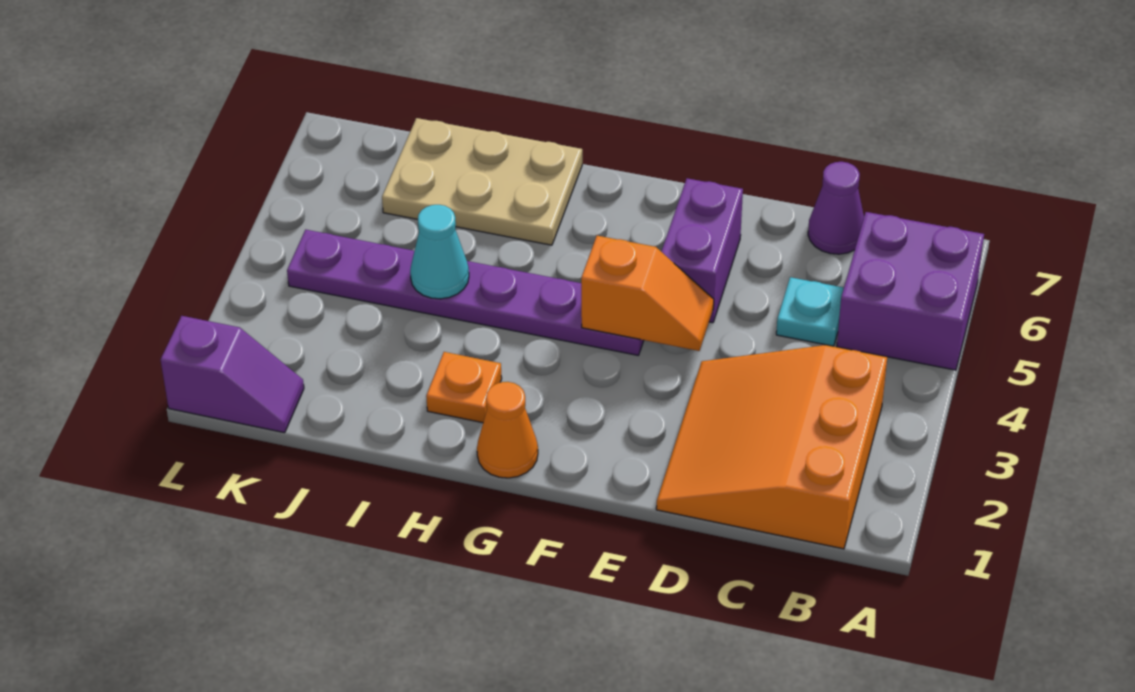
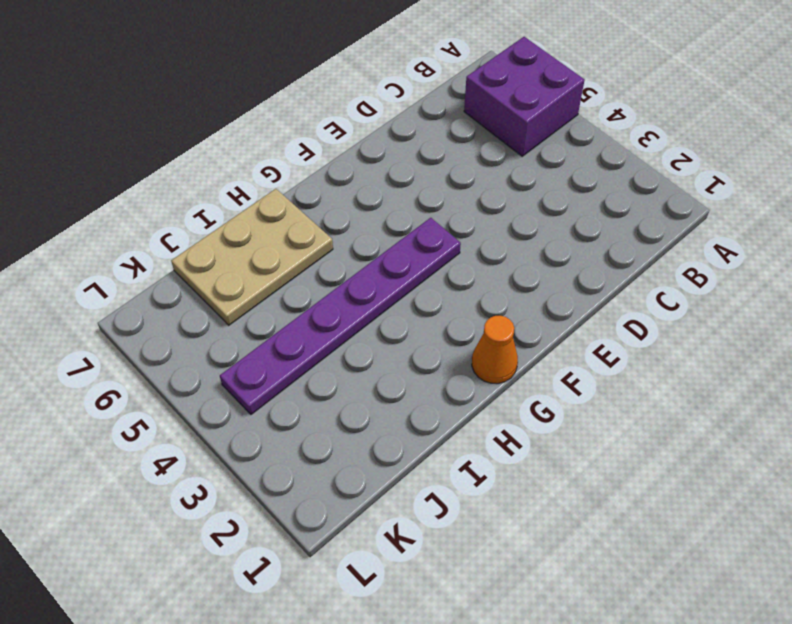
none -> orange 3x3 slope [656,345,887,549]
none -> cyan 1x1 plate [776,277,844,346]
none -> purple 1x1 cone [808,162,864,254]

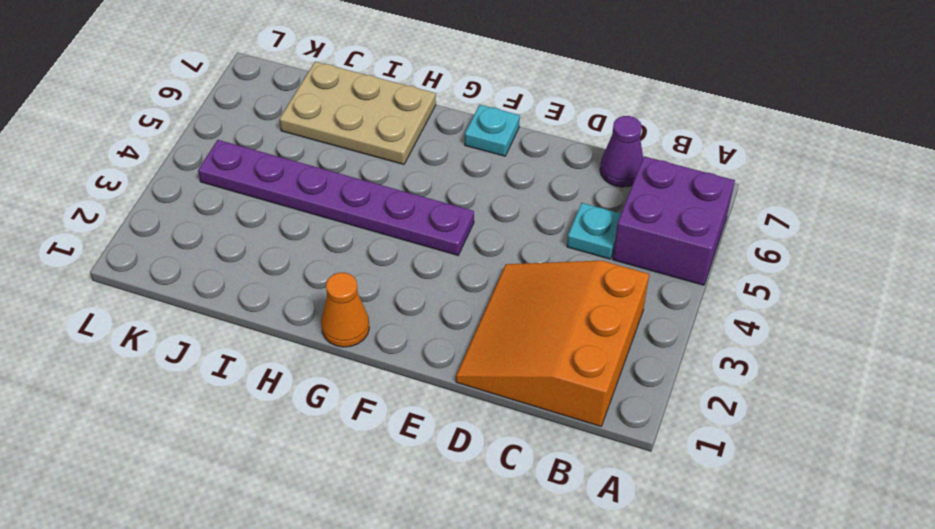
cyan 1x1 plate [465,105,520,156] -> none
none -> purple 1x2 brick [661,178,743,323]
none -> orange 1x1 plate [426,352,502,423]
none -> purple 1x2 slope [161,316,304,433]

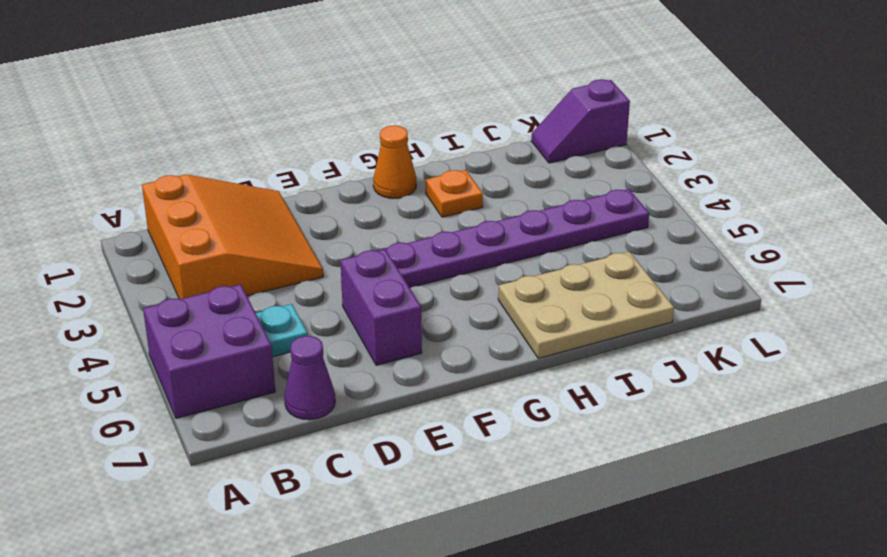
none -> orange 1x2 slope [581,236,714,351]
none -> cyan 1x1 cone [410,205,469,299]

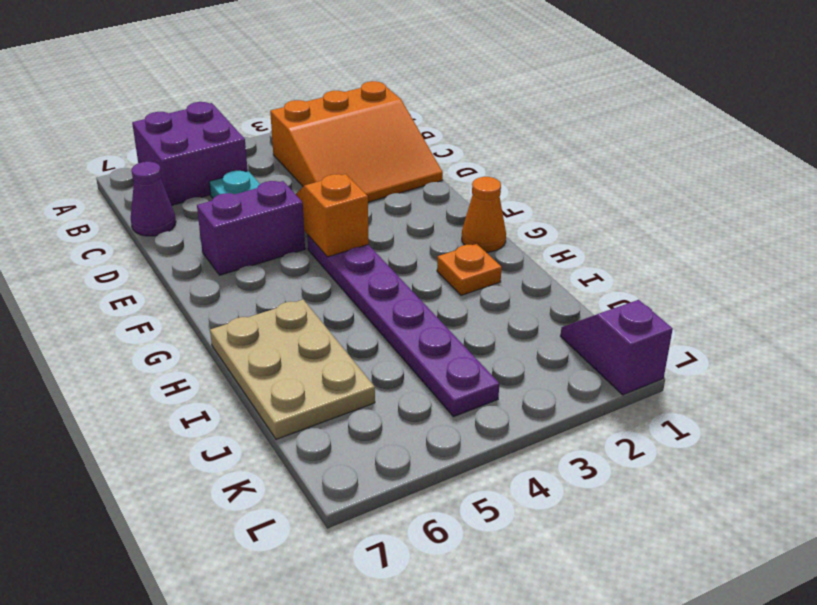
none -> cyan 1x1 cone [410,205,469,299]

